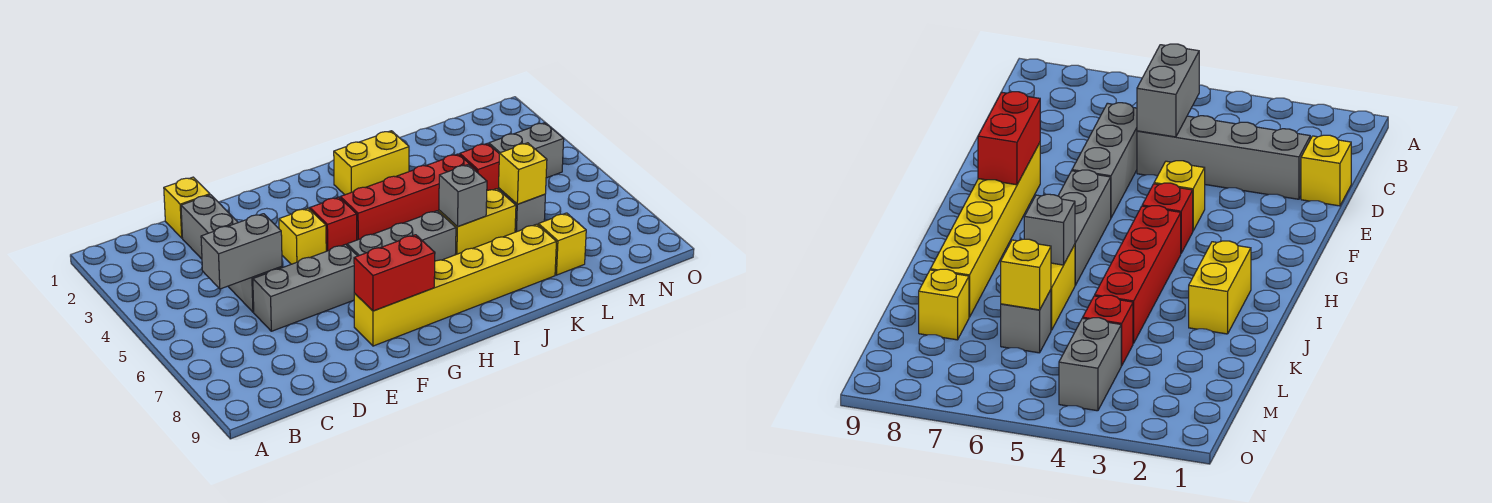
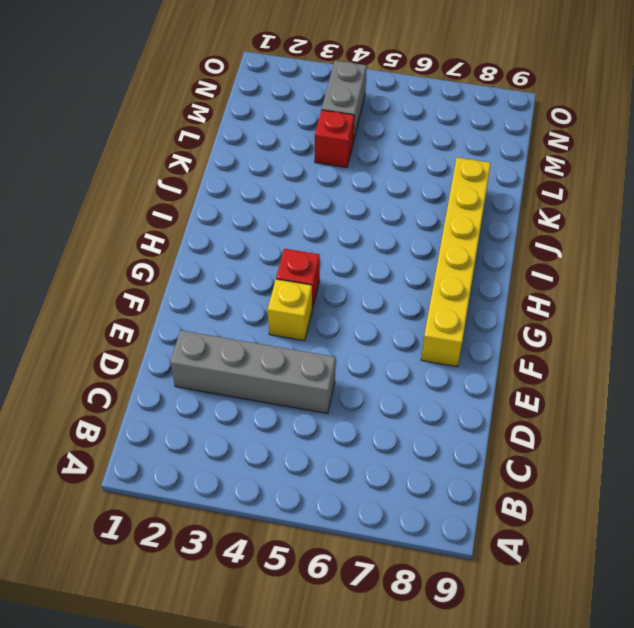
none -> yellow 1x1 brick [164,177,210,238]
none -> grey 1x3 brick [253,244,357,331]
none -> grey 1x3 brick [347,211,456,261]

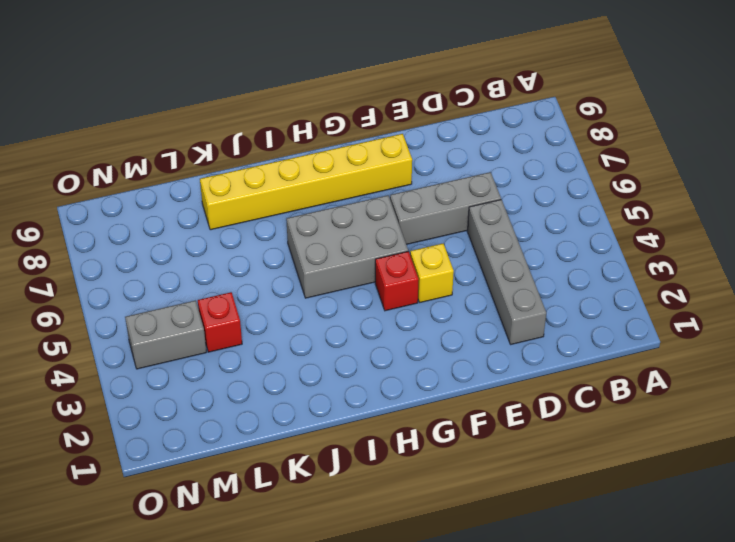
grey 2x3 brick [286,195,408,298] -> grey 1x3 brick [347,211,456,261]
none -> yellow 1x1 brick [164,177,210,238]
none -> red 1x4 brick [340,154,477,240]
none -> yellow 1x2 brick [334,131,409,195]

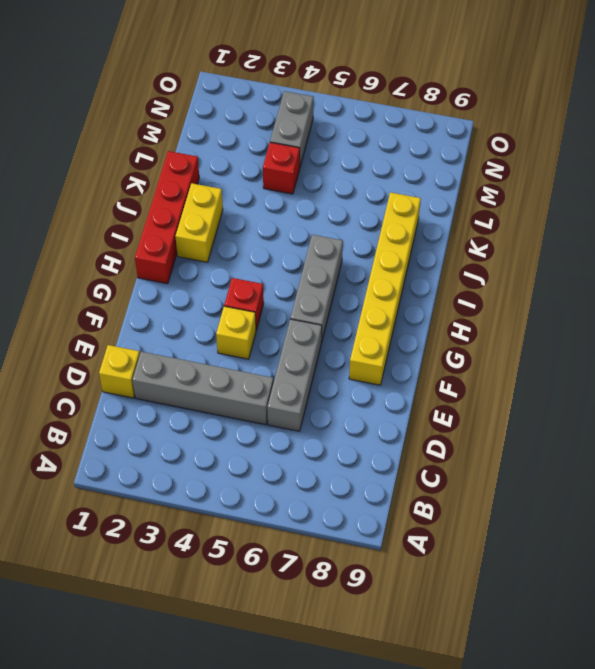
red 1x4 brick [135,151,199,284] -> red 1x4 brick moved to [340,154,477,240]
none -> yellow 1x2 brick [439,189,516,255]
none -> grey 1x1 brick [498,188,545,232]
none -> yellow 1x1 brick [538,213,586,275]

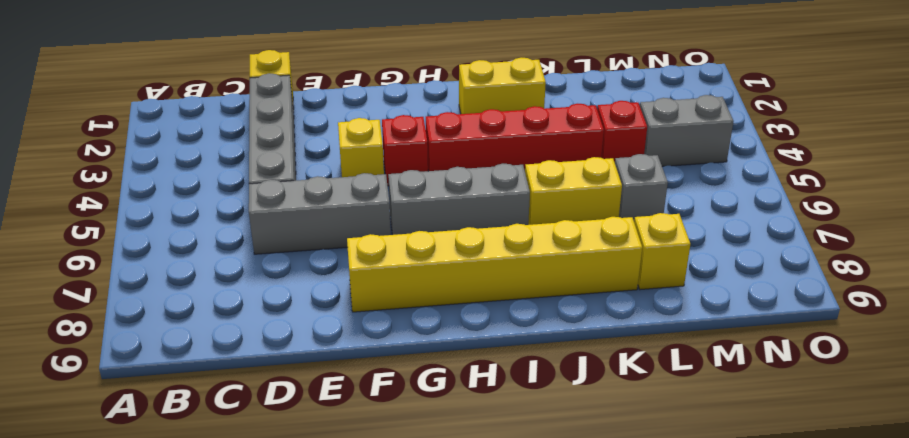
none -> grey 1x2 brick [201,214,282,289]
none -> red 1x2 brick [354,235,435,311]
none -> grey 1x1 brick [439,165,487,227]

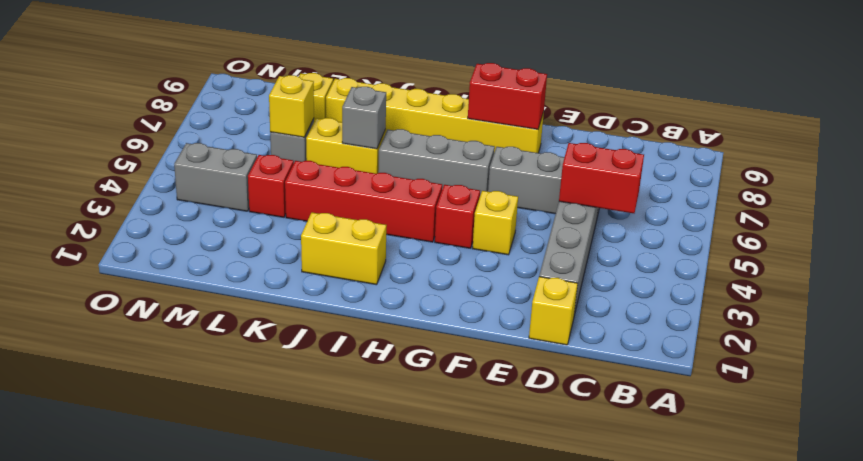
red 1x2 brick [559,143,644,213] -> grey 1x2 brick [201,214,282,289]

